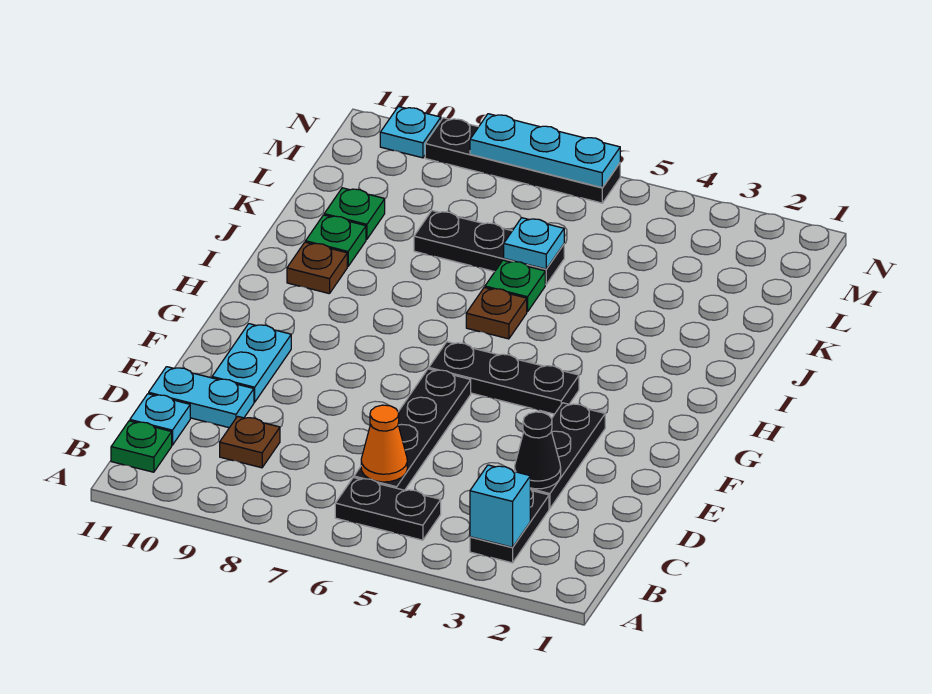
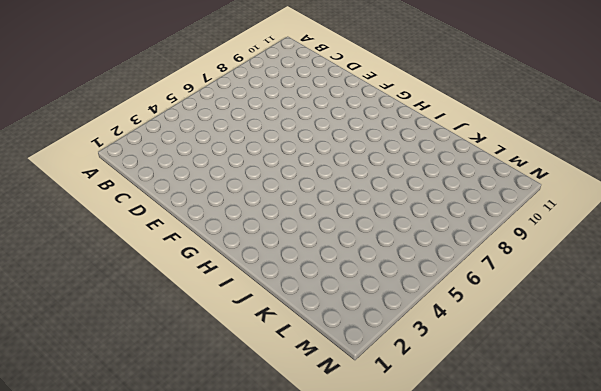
none -> black 1x2 plate [470,489,549,563]
none -> black 1x2 plate [335,477,441,540]
none -> green 1x1 plate [111,421,172,472]

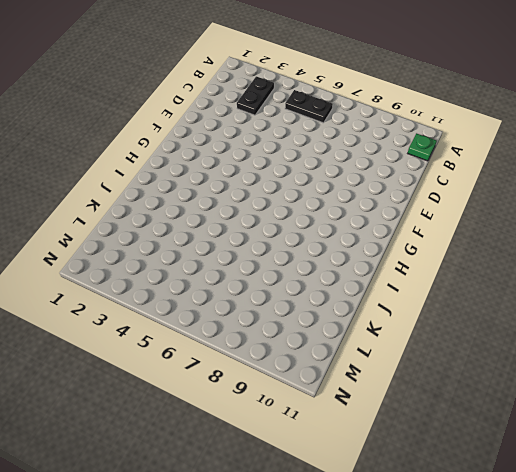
none -> black 1x4 plate [354,369,471,490]
none -> brown 1x1 plate [220,416,280,468]
none -> cyan 1x1 plate [130,394,190,445]

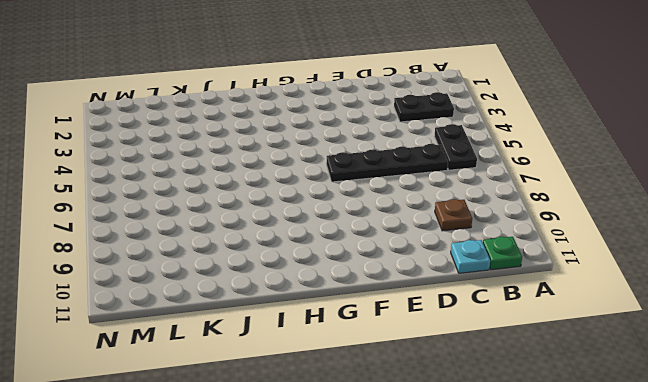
none -> black 1x3 plate [530,403,605,509]
none -> cyan 1x2 plate [149,367,254,428]
none -> cyan 1x2 plate [212,324,291,402]

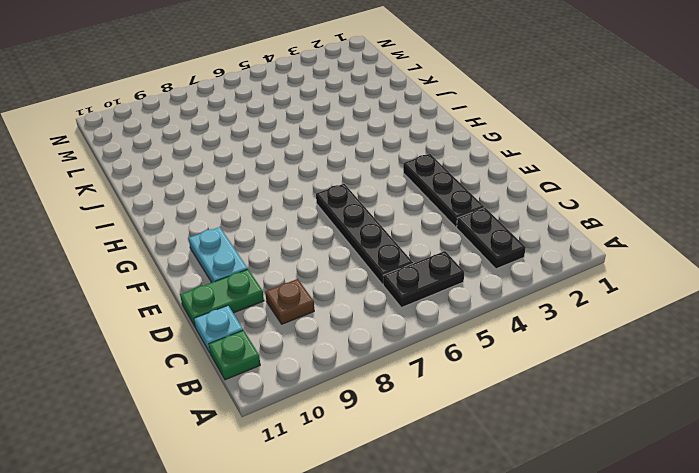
green 1x2 plate [180,269,264,326] -> cyan 1x2 plate [149,367,254,428]
none -> black 1x3 plate [429,342,579,414]
none -> brown 1x1 plate [466,287,527,339]
none -> brown 1x1 plate [287,242,347,294]

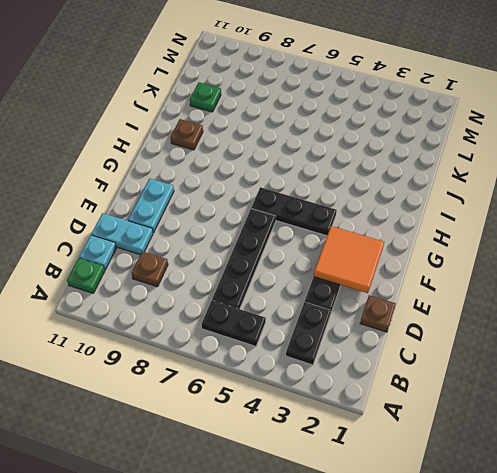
brown 1x1 plate [360,295,396,332] -> brown 1x1 plate moved to [466,287,527,339]
orange 2x2 tile [314,226,384,293] -> none
none -> green 1x1 plate [485,260,545,312]
none -> green 1x1 plate [306,215,366,266]
none -> black 1x3 plate [414,211,564,284]

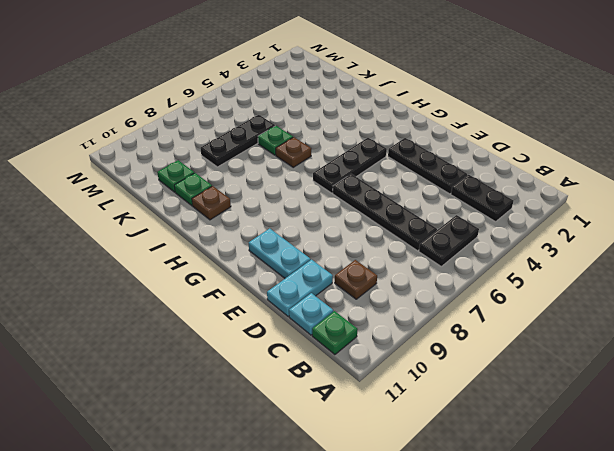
none -> black 1x4 plate [425,118,620,203]
none -> cyan 1x1 plate [380,106,441,158]
none -> cyan 1x1 brick [470,465,530,547]

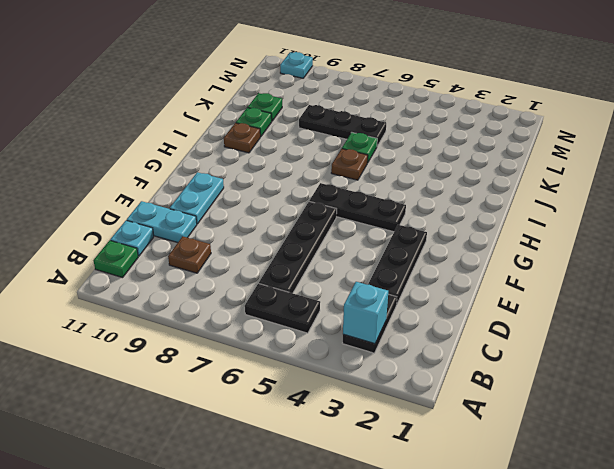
none -> black 1x4 plate [425,118,620,203]
none -> orange 1x1 cone [361,405,407,482]
none -> black 1x1 cone [515,412,561,489]

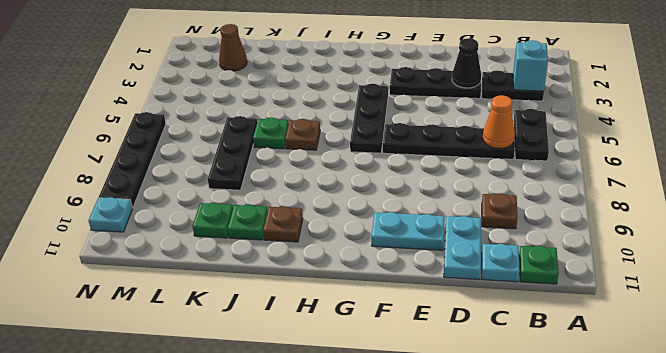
brown 1x1 cone [219,24,247,71] -> none
none -> cyan 1x1 plate [504,218,564,269]
none -> cyan 1x3 plate [470,114,620,188]

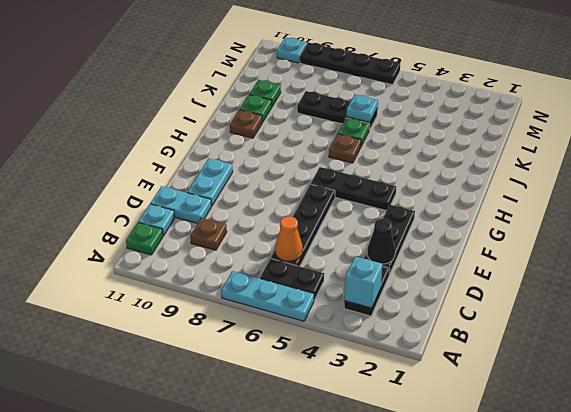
cyan 1x3 plate [221,271,314,321] -> cyan 1x3 plate moved to [470,114,620,188]

